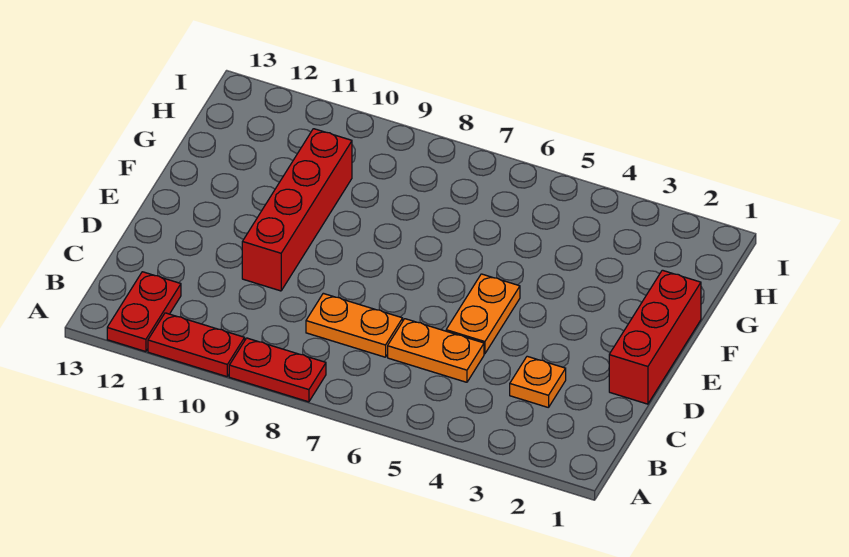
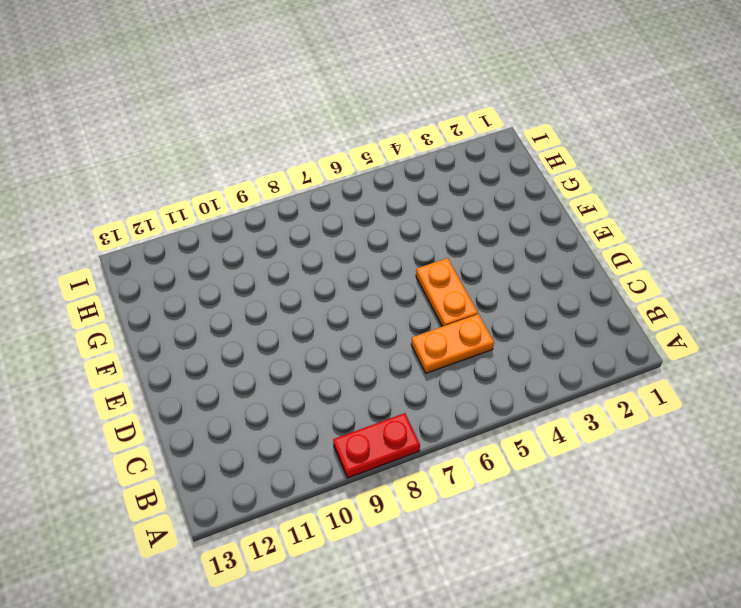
none -> red 1x2 plate [148,313,245,377]
none -> red 1x2 plate [107,272,181,352]

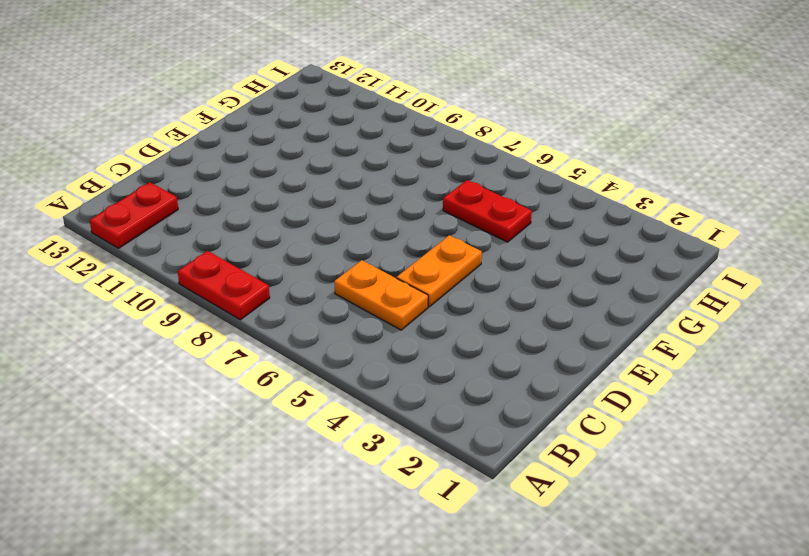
red 1x2 plate [443,180,532,242] -> red 1x2 plate moved to [148,313,245,377]
none -> orange 1x1 plate [510,356,566,408]
none -> orange 1x2 plate [306,293,403,357]

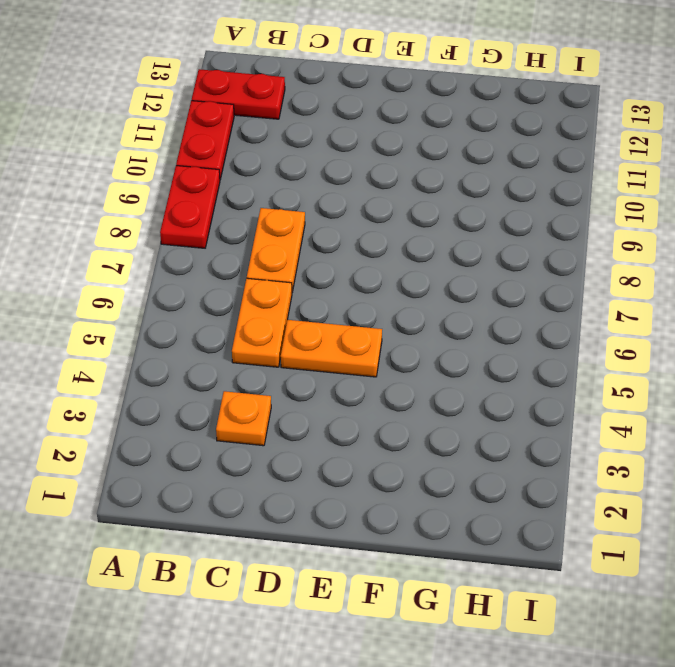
none -> red 1x3 brick [609,270,701,404]
none -> red 1x4 brick [242,129,352,291]

